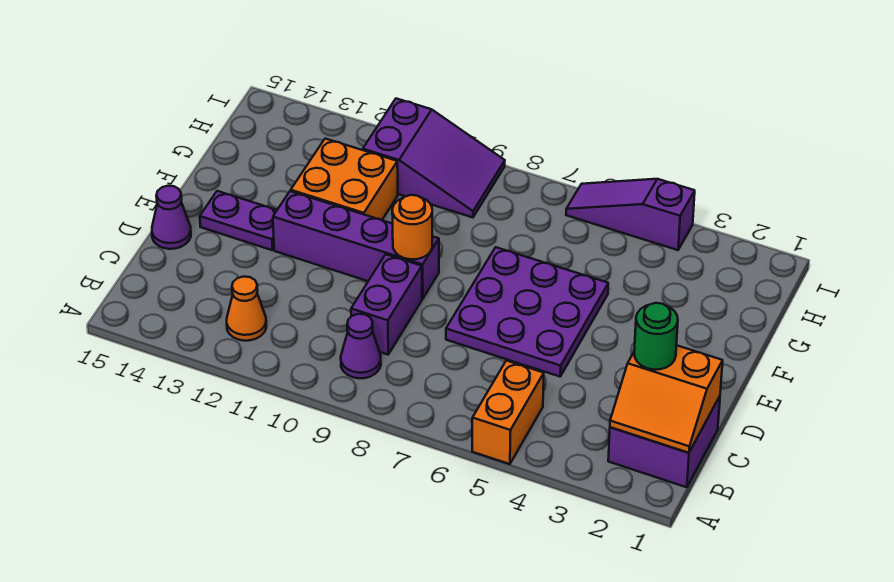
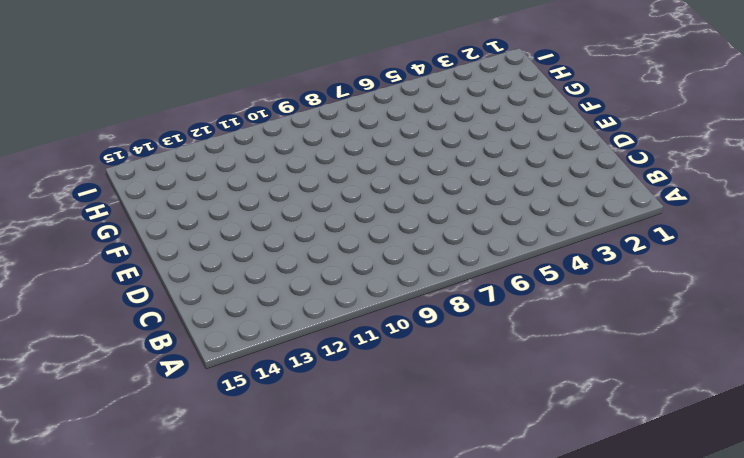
none -> orange 1x2 brick [472,361,544,464]
none -> purple 2x2 brick [608,396,720,487]
none -> purple 1x1 cone [341,314,381,378]

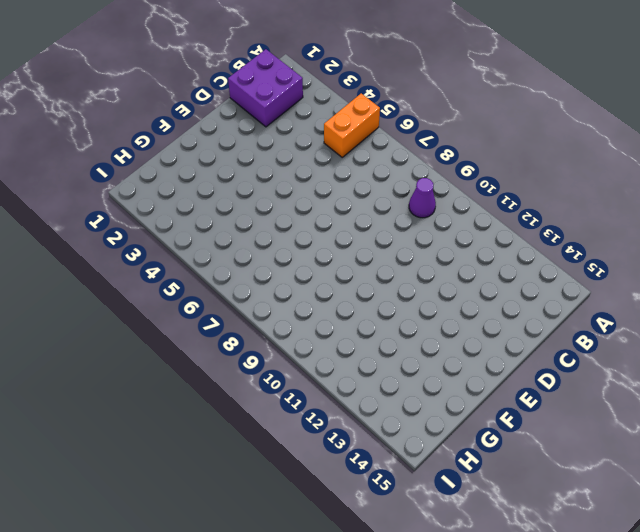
none -> orange 1x1 cone [227,277,266,341]
none -> purple 1x2 brick [351,254,422,355]
none -> purple 3x3 plate [446,247,608,377]

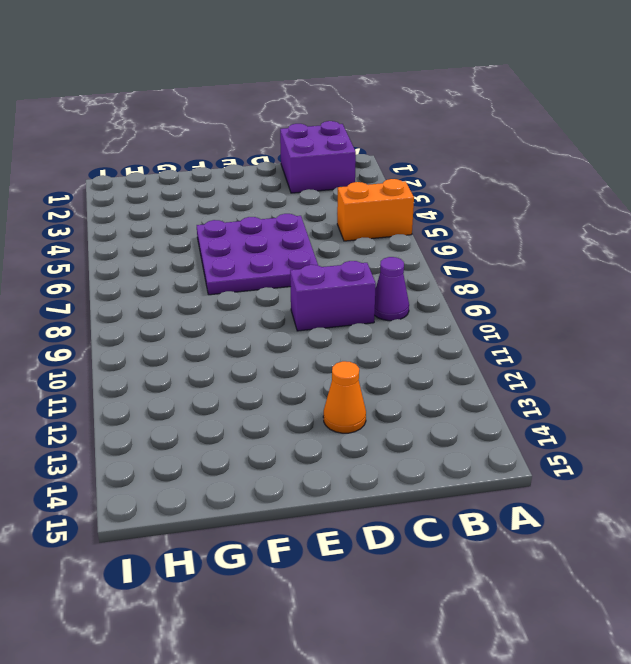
orange 1x1 cone [323,361,366,433] -> orange 1x1 cone moved to [227,277,266,341]
none -> purple 1x1 cone [152,186,191,249]
none -> purple 1x4 brick [273,191,439,299]
none -> purple 1x2 plate [200,191,277,250]

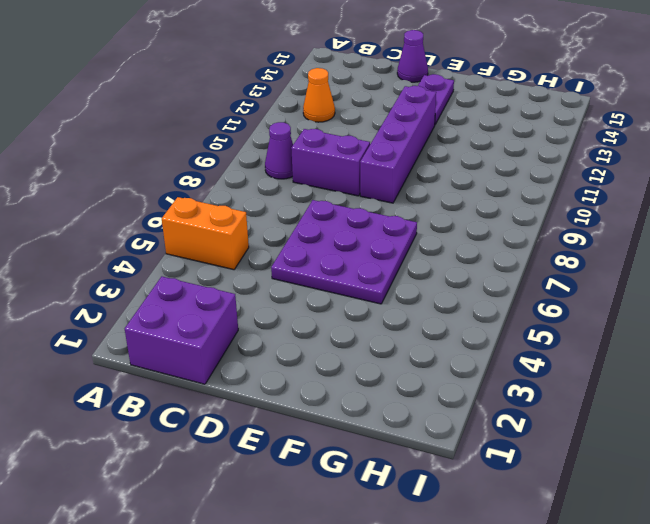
none -> orange 2x2 brick [291,139,398,220]
none -> purple 2x3 slope [363,99,505,217]
none -> purple 1x3 slope [566,179,695,250]

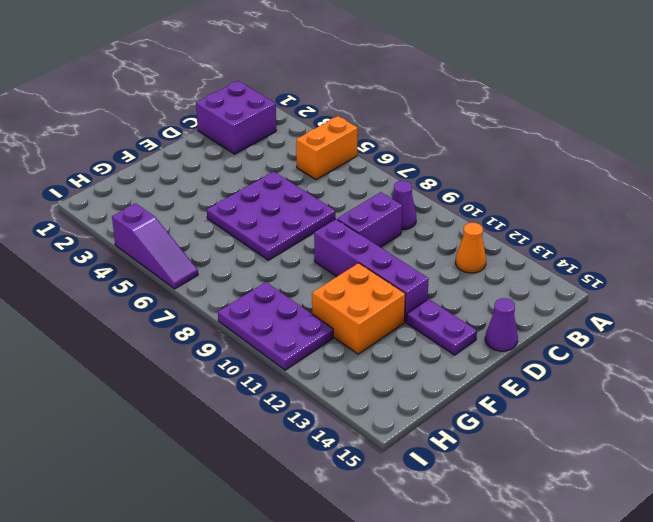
purple 2x3 plate [218,282,333,370] -> purple 2x3 slope [363,99,505,217]
none -> orange 2x2 slope [610,345,723,453]
none -> orange 1x1 round brick [392,195,432,259]
none -> green 1x1 round brick [634,303,678,370]

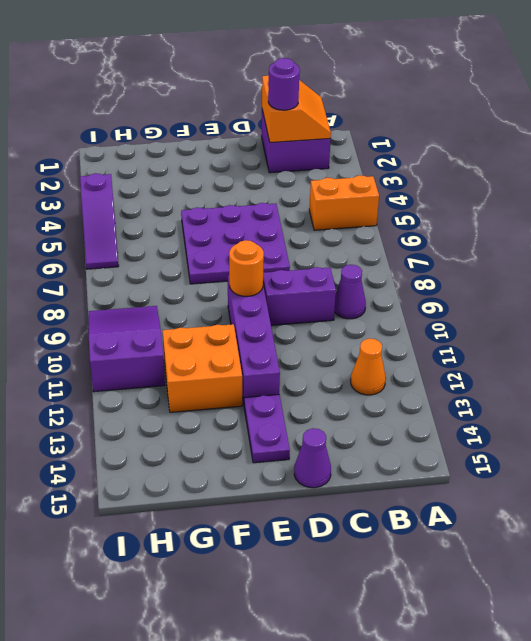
purple 1x1 round brick [268,58,300,110] -> green 1x1 round brick [634,303,678,370]

